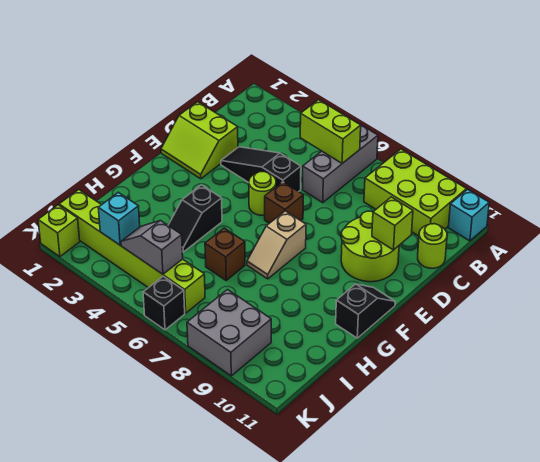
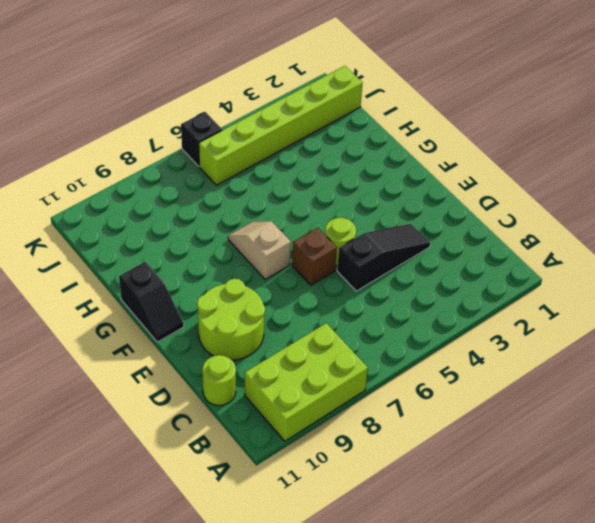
none -> grey 1x3 brick [302,125,378,202]
none -> cyan 1x1 brick [448,189,489,241]
none -> lime 2x2 slope [161,102,238,179]

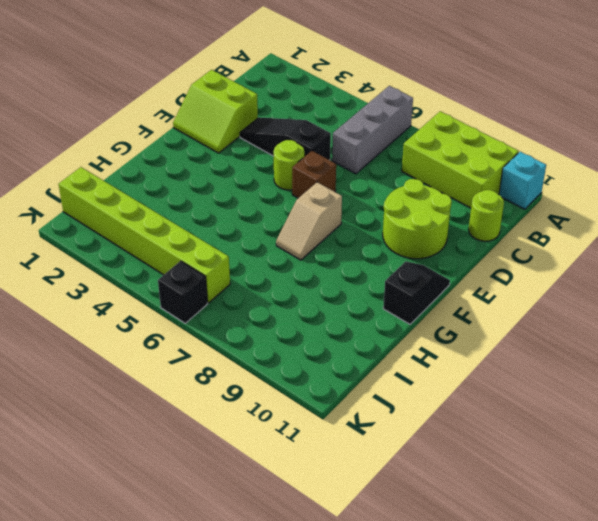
none -> black 1x2 slope [168,185,222,252]
none -> brown 1x1 brick [205,228,245,280]
none -> grey 2x2 brick [187,290,271,376]

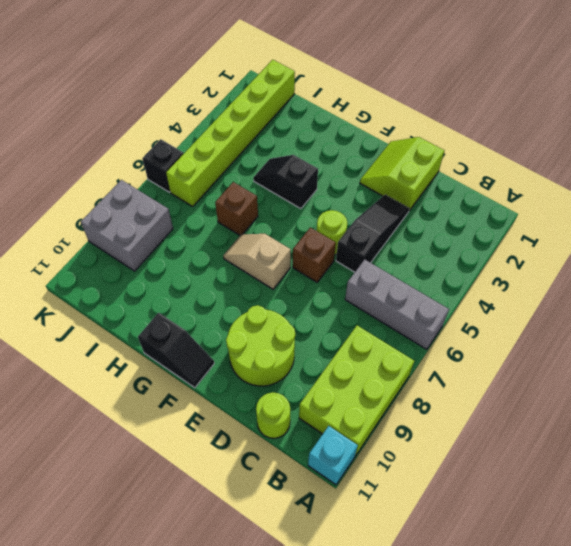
none -> lime 1x1 brick [38,205,80,257]
none -> lime 1x2 brick [300,100,361,163]
none -> lime 1x1 brick [372,197,413,250]

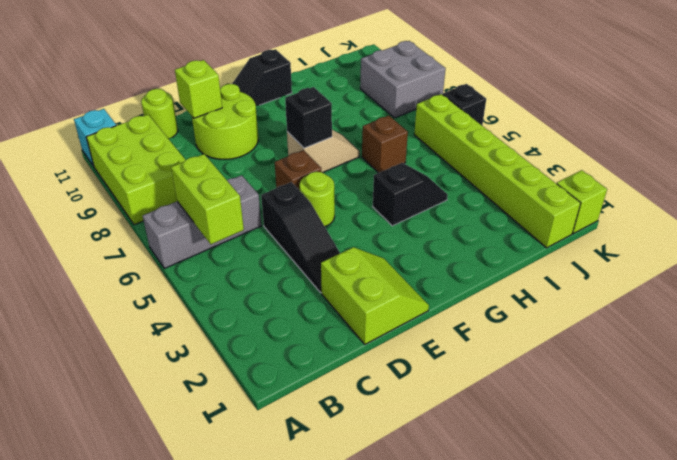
black 1x1 brick [285,87,332,148] -> none
none -> cyan 1x1 brick [98,192,140,245]
none -> grey 1x2 slope [121,220,183,274]

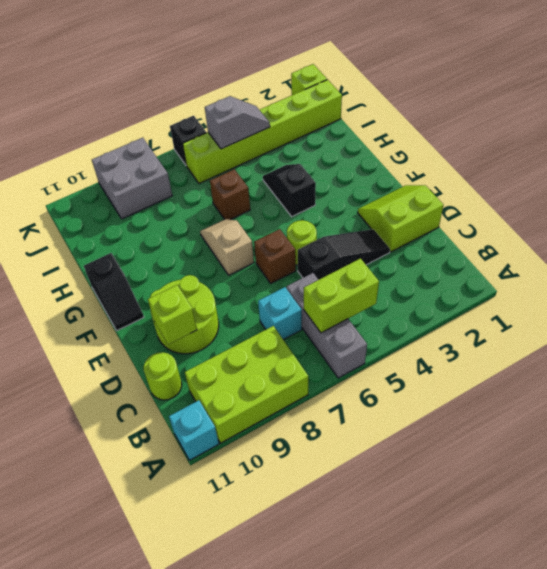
cyan 1x1 brick [258,287,302,340] -> cyan 1x1 brick moved to [98,192,140,245]

